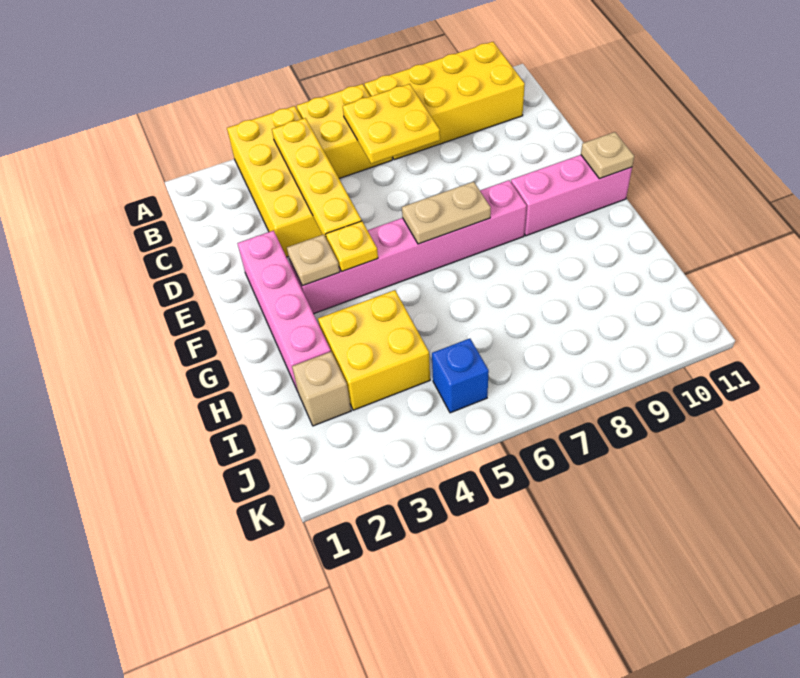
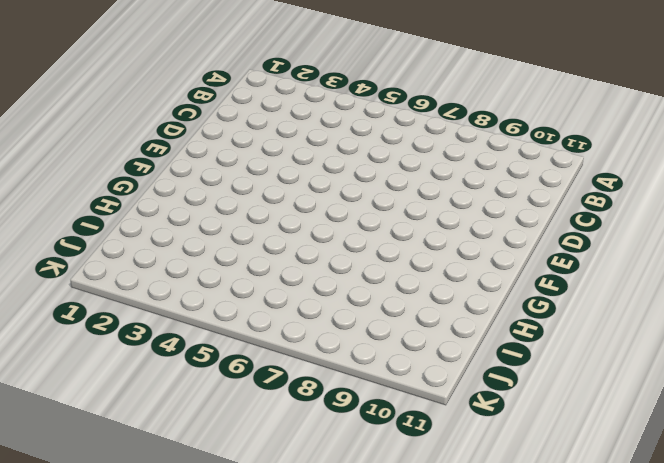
none -> yellow 2x4 brick [227,106,322,257]
none -> yellow 2x2 brick [297,84,392,178]
none -> yellow 2x4 brick [364,42,525,160]

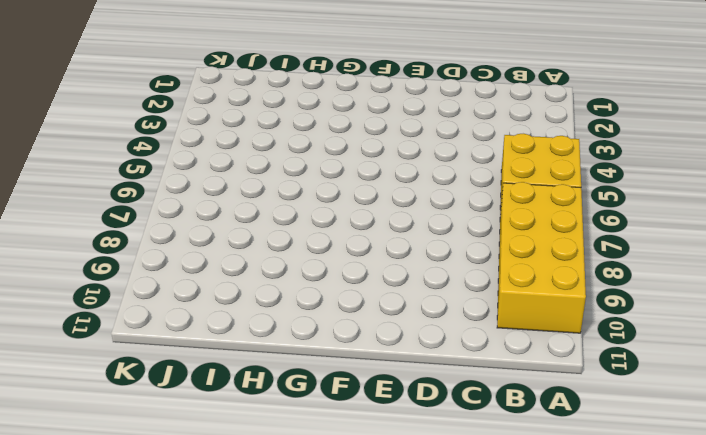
none -> yellow 2x4 brick [227,106,322,257]
none -> pink 1x4 brick [237,231,331,391]
none -> pink 1x6 brick [289,180,527,314]

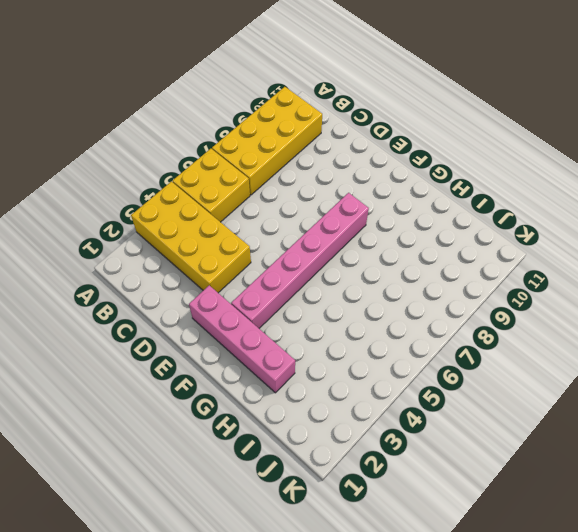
none -> pink 1x3 brick [511,155,632,236]
none -> yellow 2x2 brick [318,290,430,410]
none -> tan 1x1 brick [292,352,351,426]

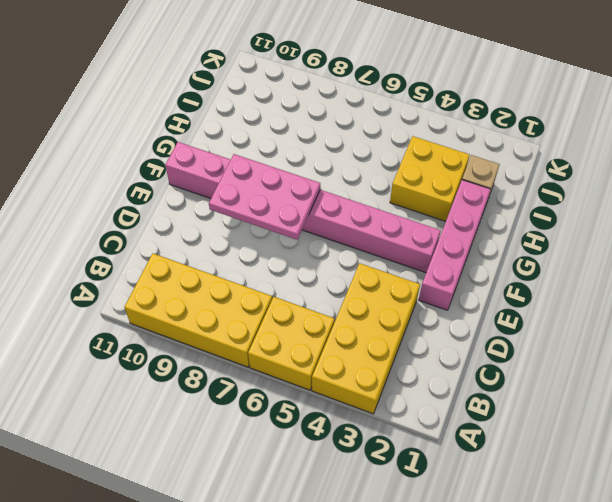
pink 2x3 plate [209,154,320,240] -> tan 1x2 plate [402,182,491,244]
none -> blue 1x1 brick [432,338,489,413]
none -> yellow 1x4 plate [272,118,362,237]
none -> yellow 2x2 plate [343,84,440,164]

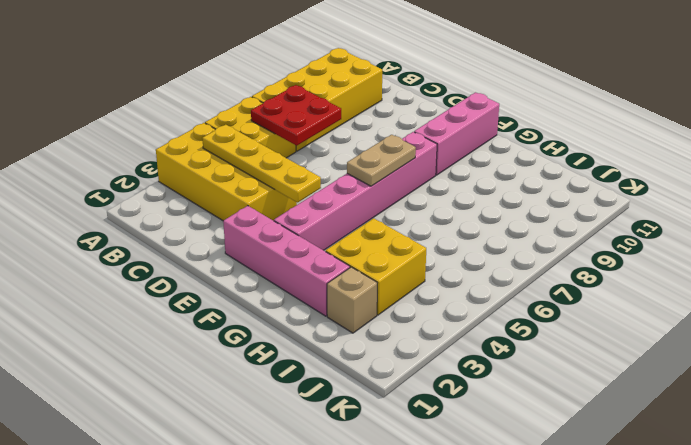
red 2x2 plate [251,85,341,145] -> yellow 2x2 plate [343,84,440,164]
none -> blue 1x1 brick [432,338,489,413]
none -> tan 1x1 plate [287,234,340,286]
none -> yellow 1x1 plate [326,221,378,271]

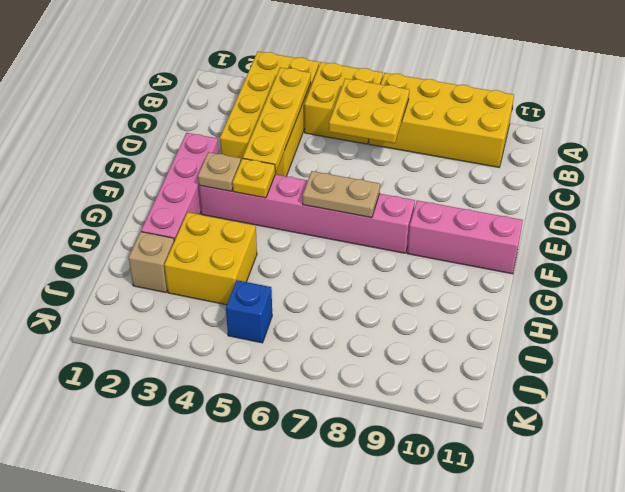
none -> tan 1x1 plate [581,132,634,179]

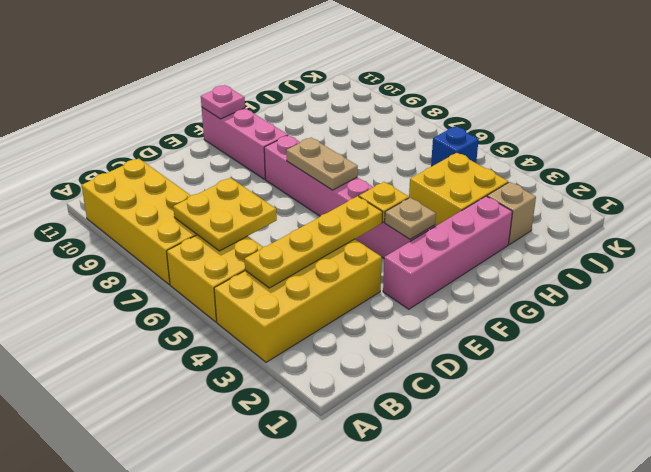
pink 1x1 plate [201,86,245,119] -> tan 1x1 plate [581,132,634,179]

